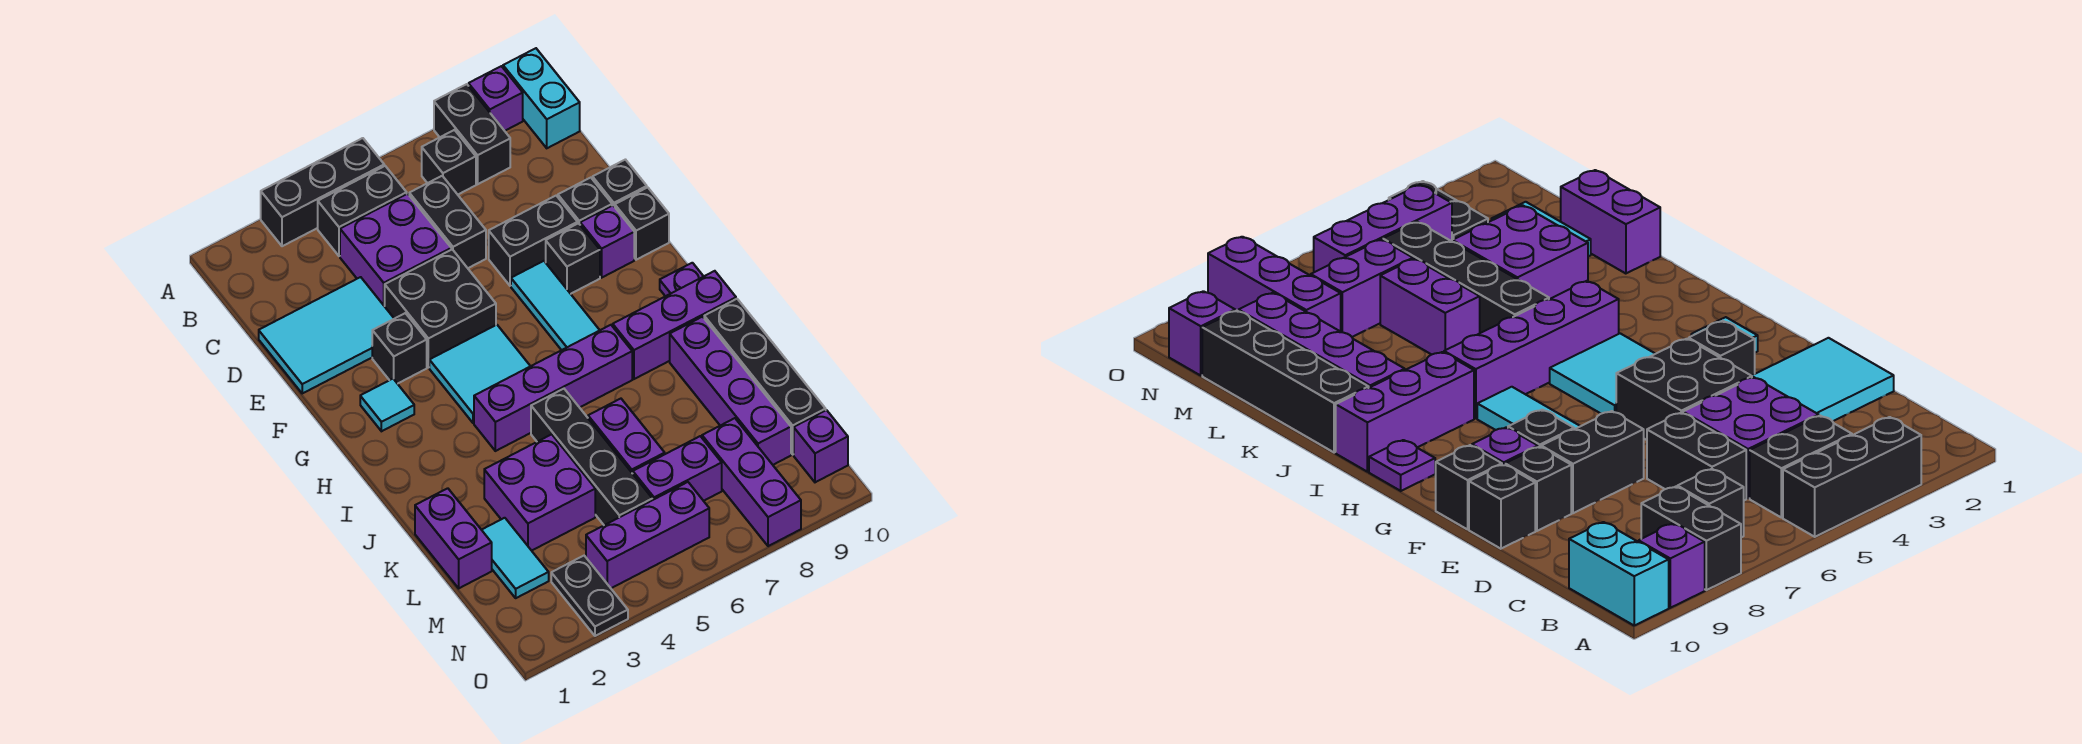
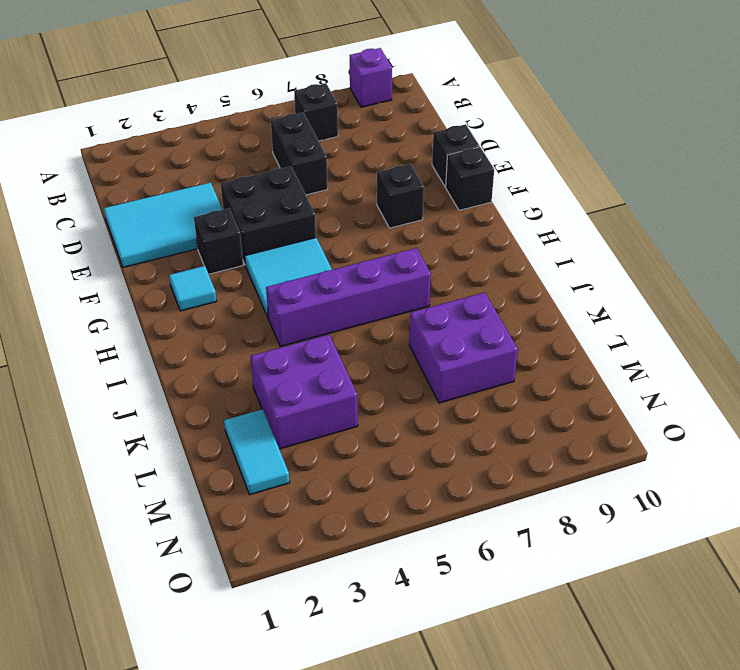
purple 2x2 brick [409,292,518,403] -> purple 2x2 brick moved to [340,194,451,306]
none -> black 1x3 brick [261,138,384,246]
none -> black 1x2 brick [434,84,510,184]
none -> cyan 1x2 brick [503,48,580,148]
none -> black 1x2 brick [318,166,407,256]

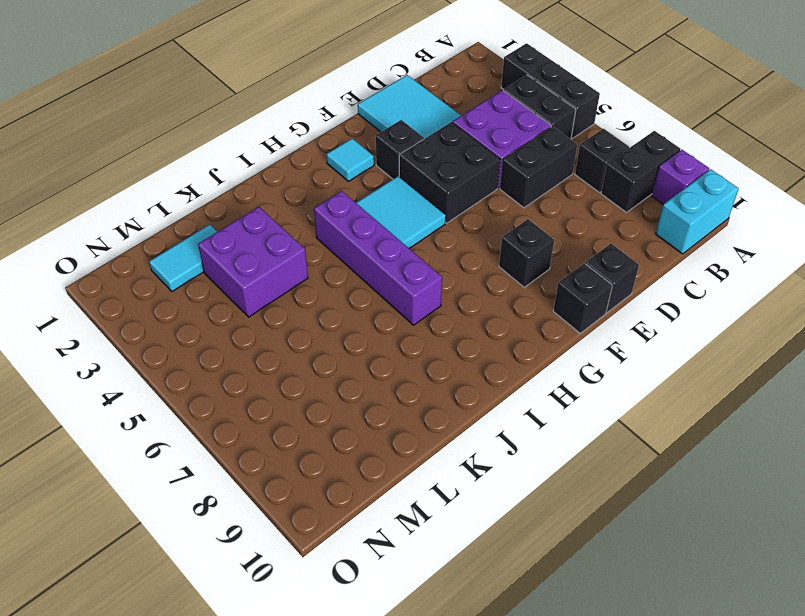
none -> black 1x2 brick [489,196,578,286]
none -> black 1x1 brick [558,178,612,224]
none -> cyan 1x3 tile [511,261,600,350]
none -> purple 1x1 brick [580,206,634,278]

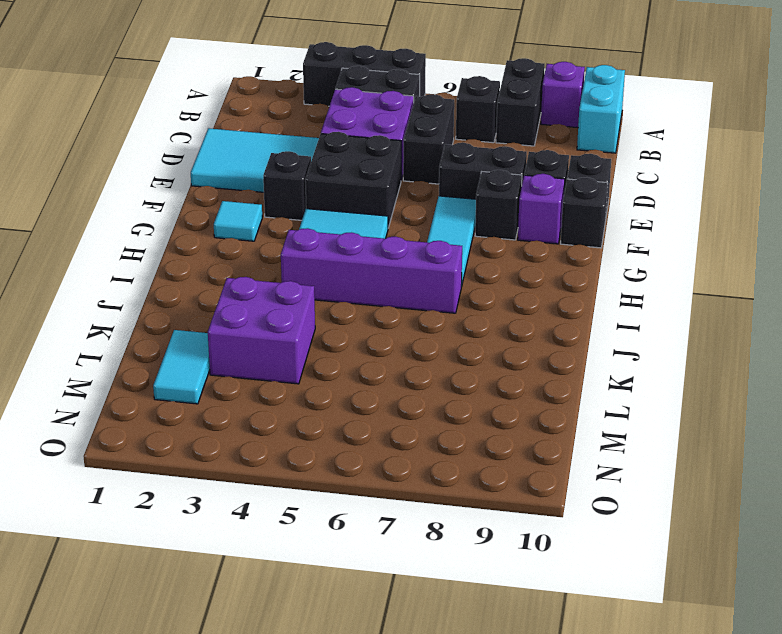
none -> purple 1x1 plate [660,263,704,296]
none -> purple 1x3 brick [613,271,736,379]
none -> black 1x4 brick [531,389,652,525]
none -> purple 1x4 brick [670,317,791,465]

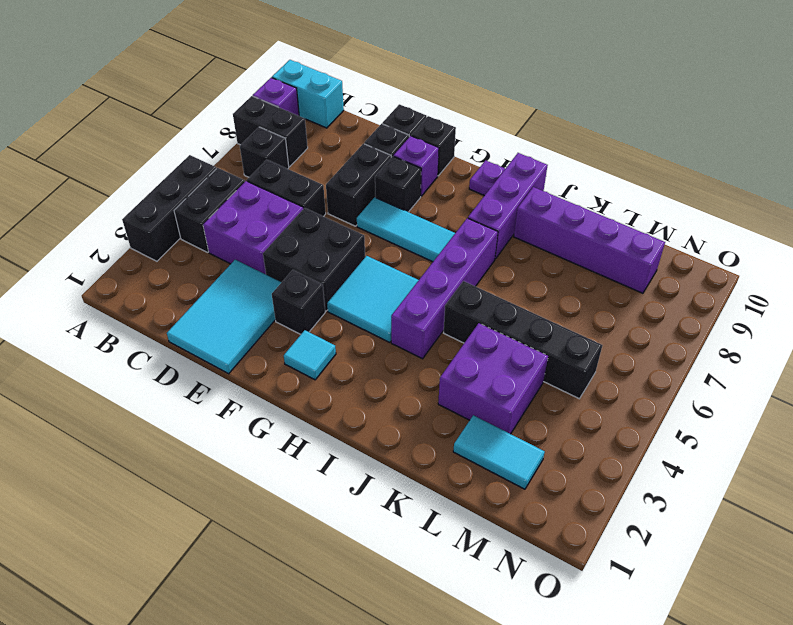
none -> black 1x4 brick [704,299,826,454]
none -> purple 1x2 brick [415,488,492,588]
none -> purple 1x2 brick [588,399,665,474]
none -> purple 1x2 brick [633,436,722,501]

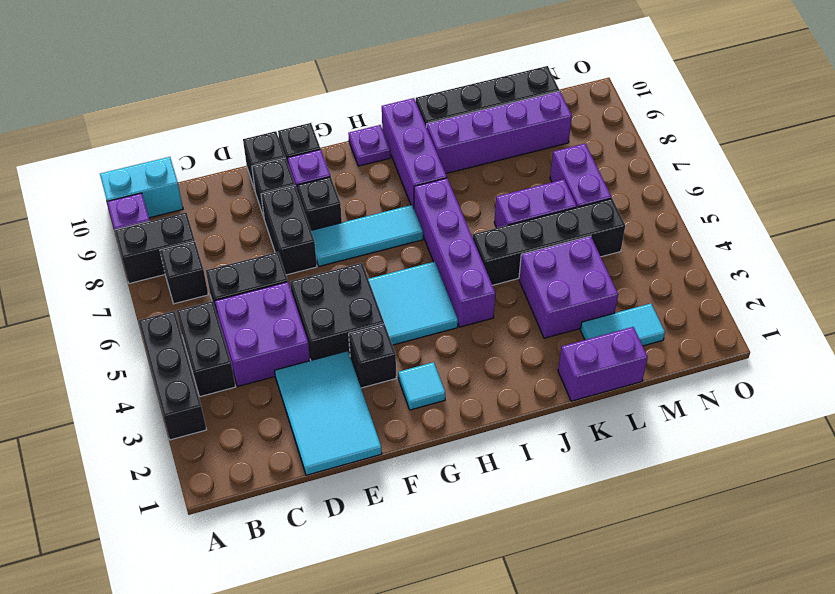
none -> purple 1x3 brick [702,418,801,546]
none -> black 1x2 plate [551,556,628,636]
none -> purple 1x3 brick [586,482,709,588]
none -> purple 1x1 brick [794,410,848,482]

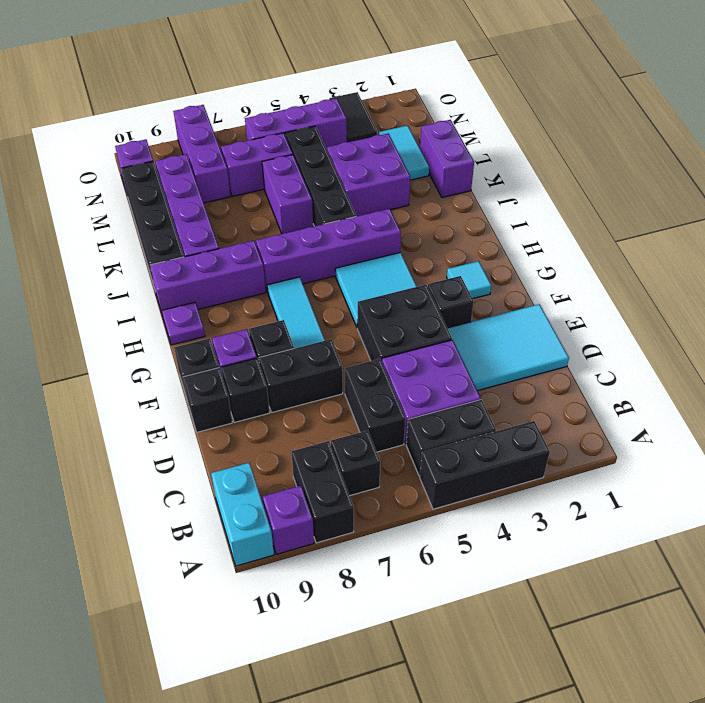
black 1x2 tile [329,92,377,142] -> black 1x2 plate [551,556,628,636]

